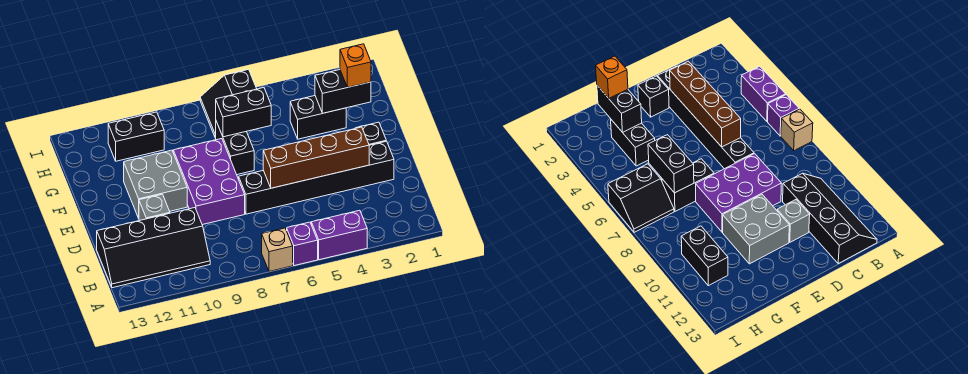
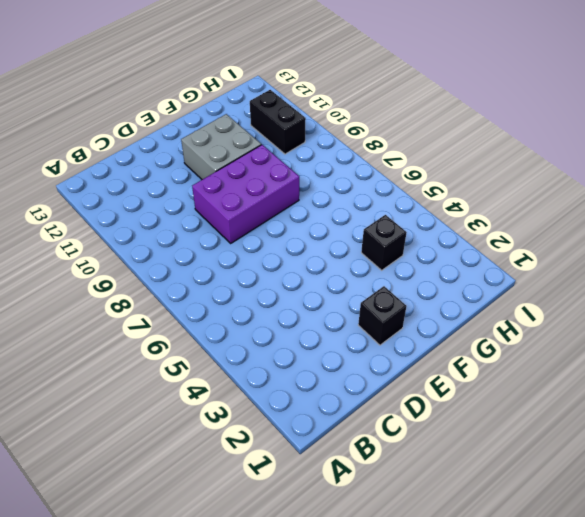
black 1x1 brick [361,215,407,270] -> black 1x2 brick [290,96,346,139]
none -> purple 1x2 brick [311,210,367,260]
none -> purple 1x1 brick [287,222,318,266]
none -> tan 1x1 brick [262,228,293,271]

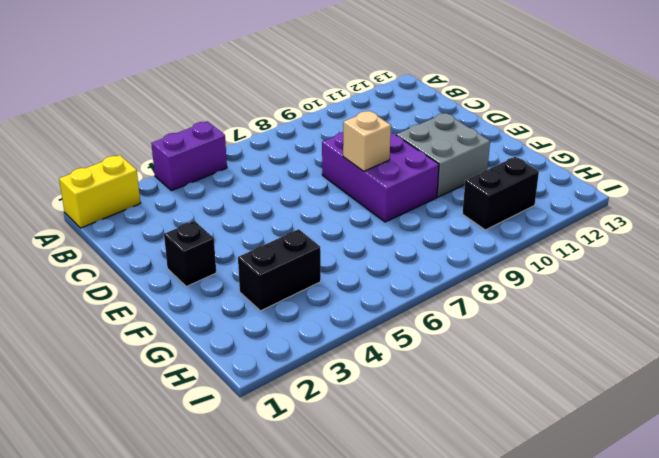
yellow 1x2 brick [59,155,140,228] -> none
tan 1x1 brick [343,111,391,171] -> tan 1x1 brick moved to [262,228,293,271]
none -> purple 1x1 brick [287,222,318,266]
none -> black 2x4 slope [97,208,210,288]
none -> black 1x6 brick [239,141,394,214]

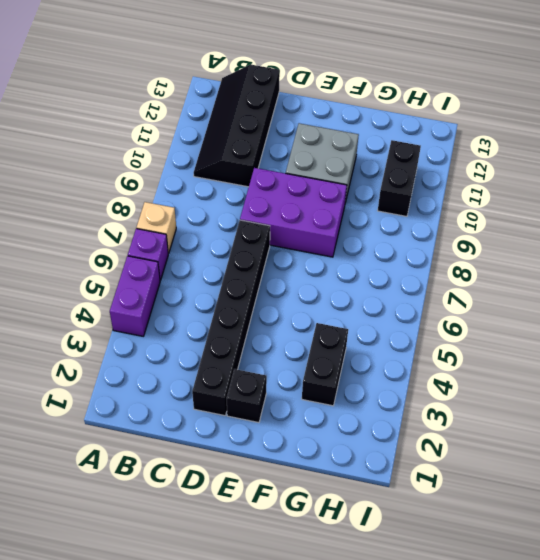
none -> grey 1x1 brick [139,194,170,221]
none -> black 1x2 brick [216,121,254,175]
none -> black 2x2 slope [200,69,257,138]

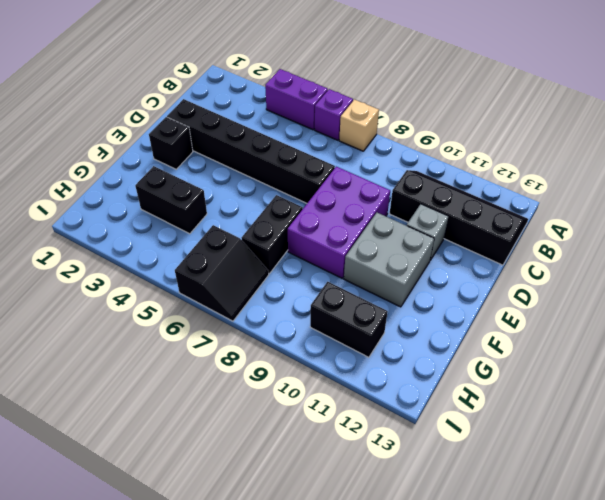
none -> brown 1x4 brick [263,127,369,188]
none -> black 1x2 brick [315,70,371,113]
none -> black 1x2 brick [216,88,271,137]

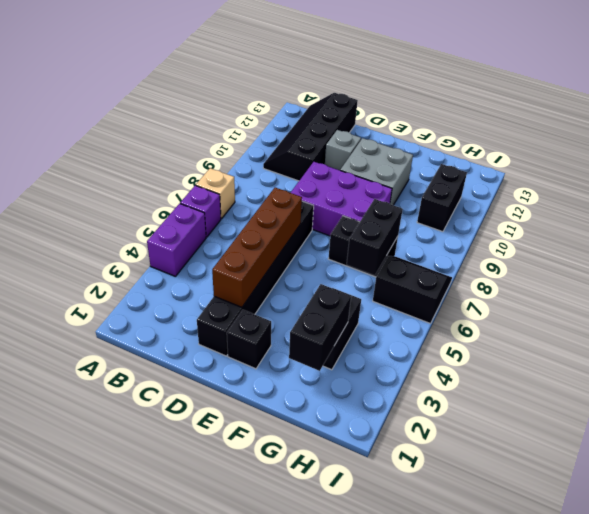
none -> orange 1x1 brick [340,44,371,87]

